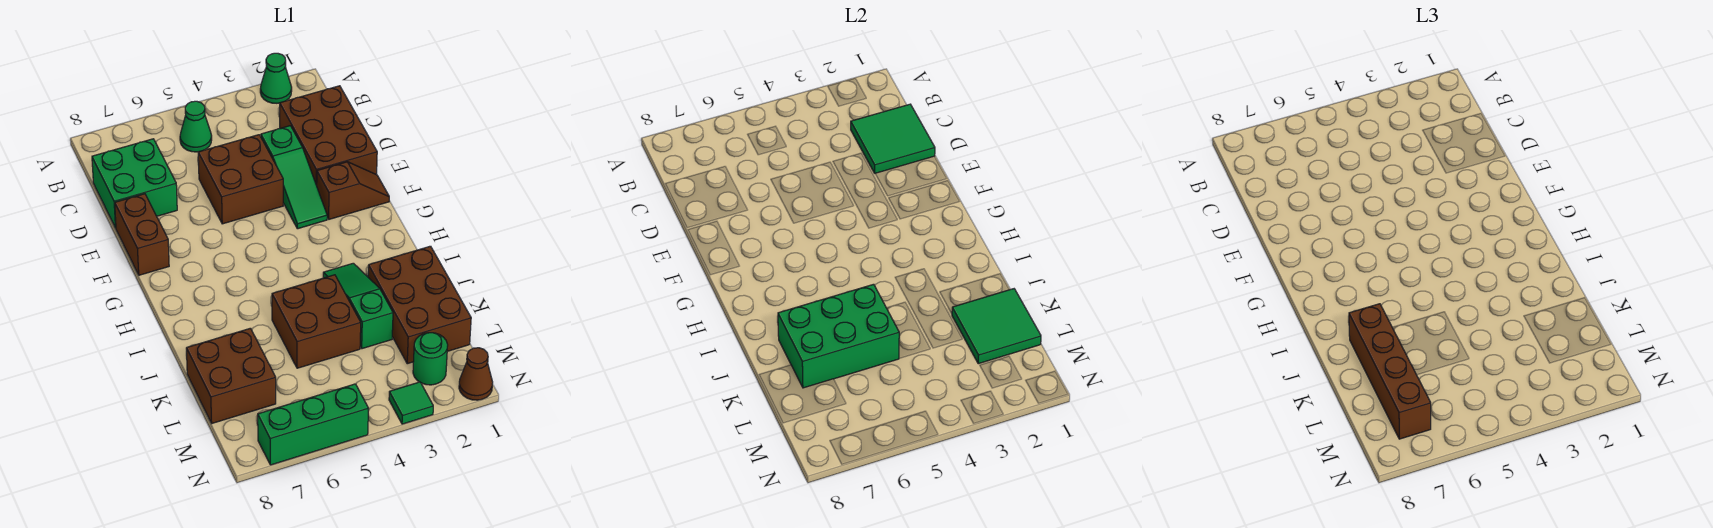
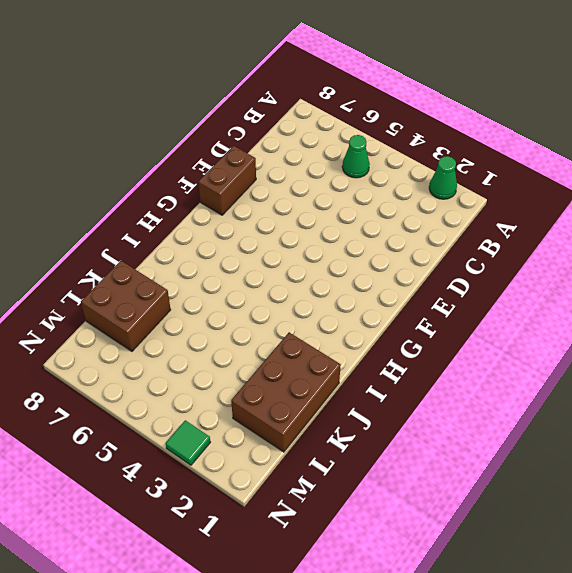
none -> brown 2x3 brick [280,86,377,185]
none -> green 2x2 brick [92,139,177,228]
none -> green 1x3 slope [261,126,327,229]

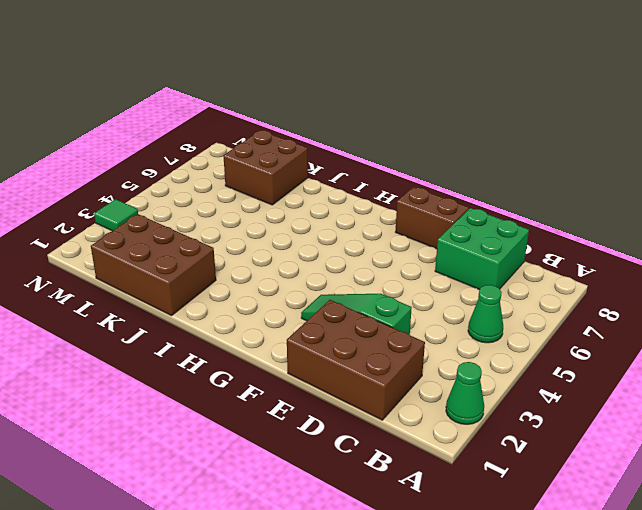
none -> brown 2x2 brick [198,135,283,224]
none -> brown 1x2 slope [317,162,389,219]
none -> green 1x3 slope [323,263,393,349]

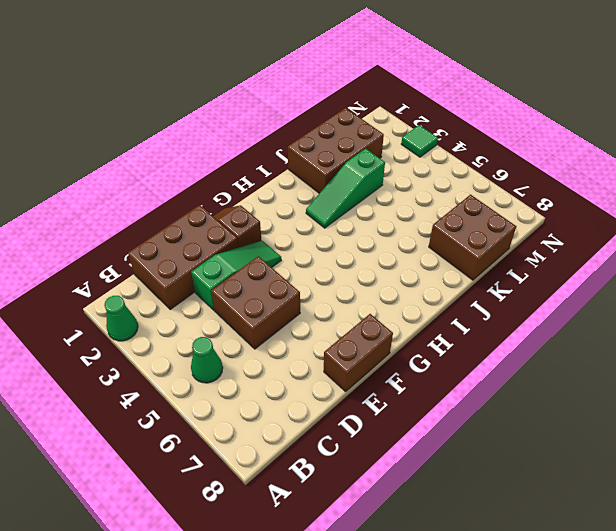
none -> green 2x2 brick [92,139,177,228]
none -> brown 2x2 brick [272,275,361,368]
none -> green 1x1 round brick [413,333,448,385]

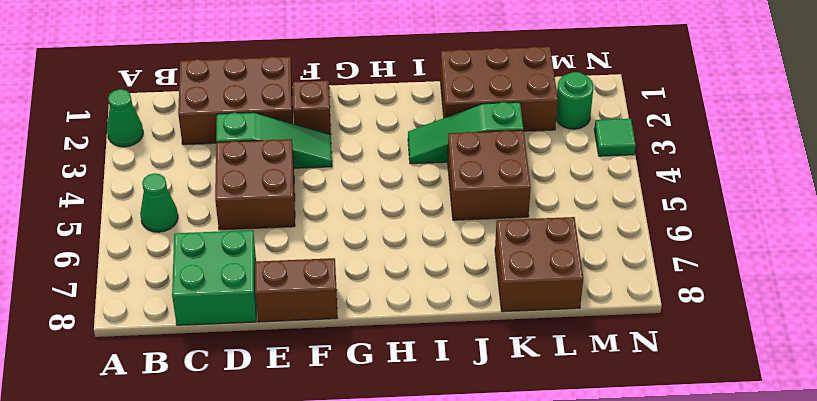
none -> brown 1x1 cone [459,348,493,400]
none -> green 1x3 brick [258,384,369,465]
none -> green 2x2 tile [851,104,935,173]

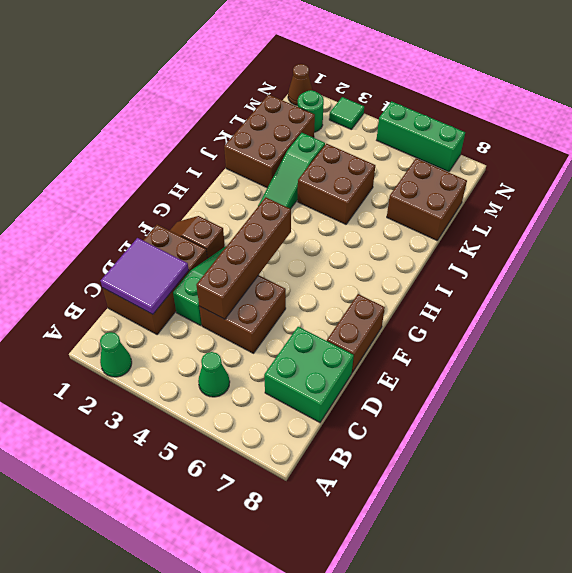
purple 2x2 tile [101,238,189,314] -> green 2x2 tile [851,104,935,173]
brown 1x4 brick [196,197,291,319] -> brown 1x4 brick moved to [1349,304,1431,439]
none -> green 2x3 brick [778,284,899,388]
none -> green 2x2 tile [952,289,1041,364]

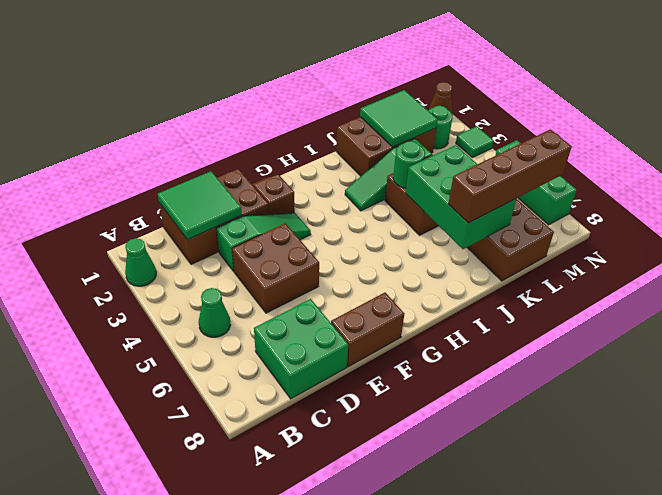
green 1x1 round brick [393,141,425,188] -> none

